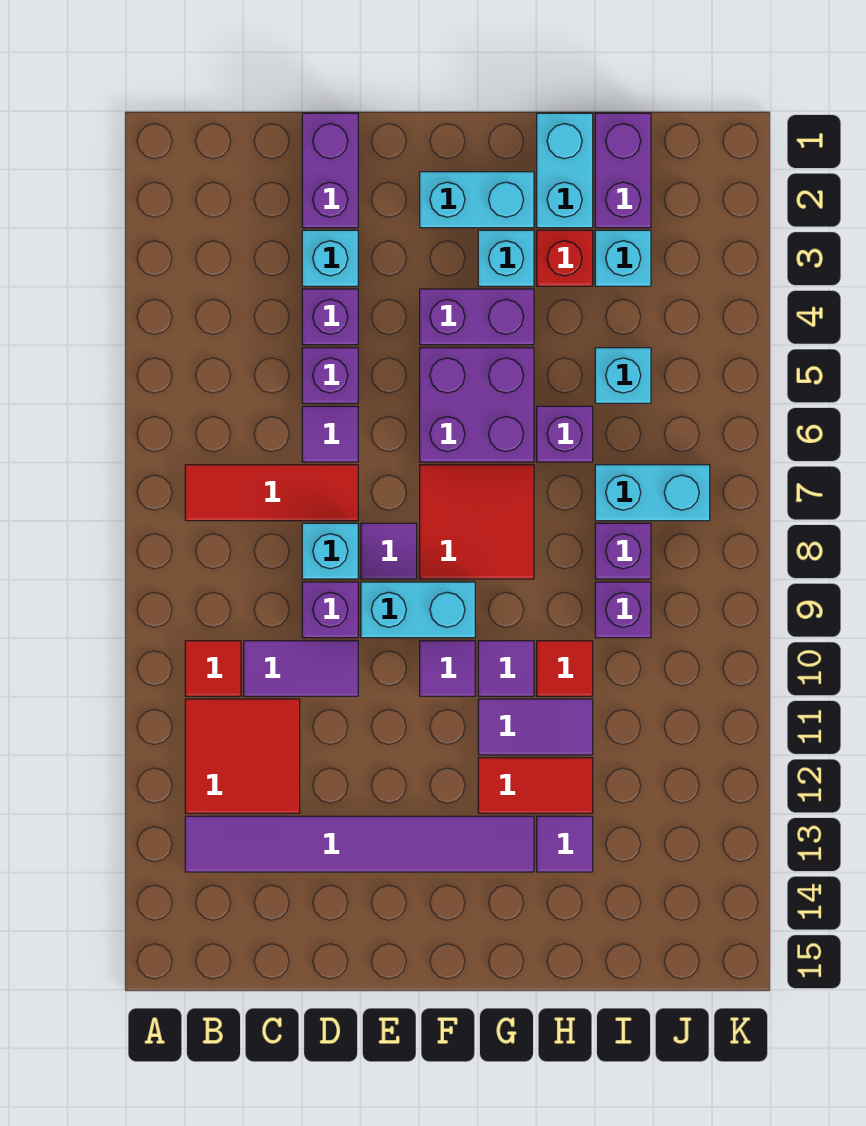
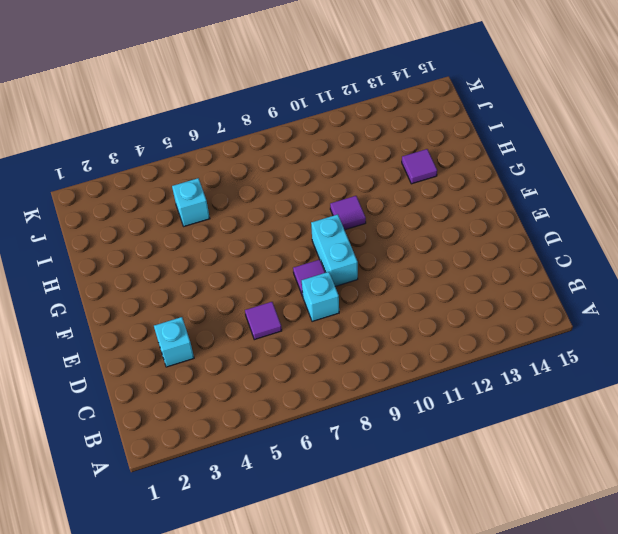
none -> red 1x3 tile [185,465,358,521]
none -> red 1x1 tile [185,641,241,696]
none -> red 2x2 tile [185,699,300,813]
none -> purple 1x6 tile [185,816,534,872]

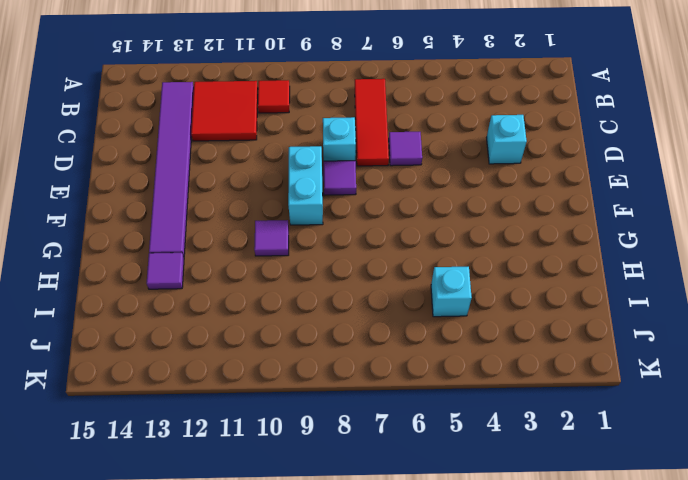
none -> purple 1x2 tile [244,641,358,696]
none -> purple 1x2 brick [302,113,358,228]
none -> purple 1x1 brick [302,289,358,345]
none -> purple 1x1 brick [302,348,358,403]

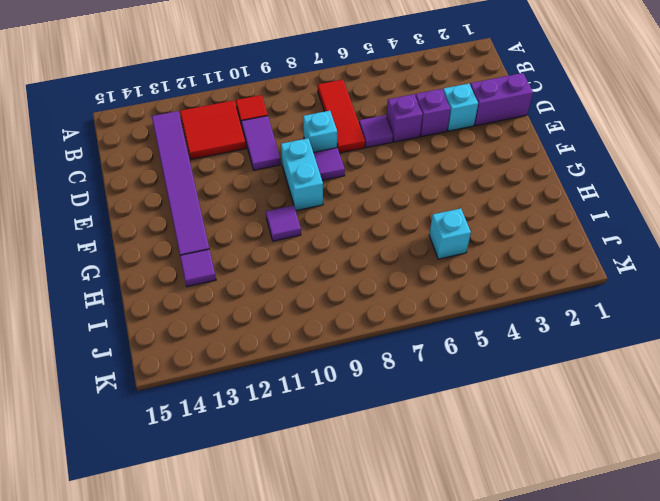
none -> purple 1x1 brick [302,582,358,638]
none -> cyan 1x2 brick [420,172,534,228]
none -> purple 1x2 brick [420,289,534,345]
none -> purple 2x2 brick [420,348,534,462]

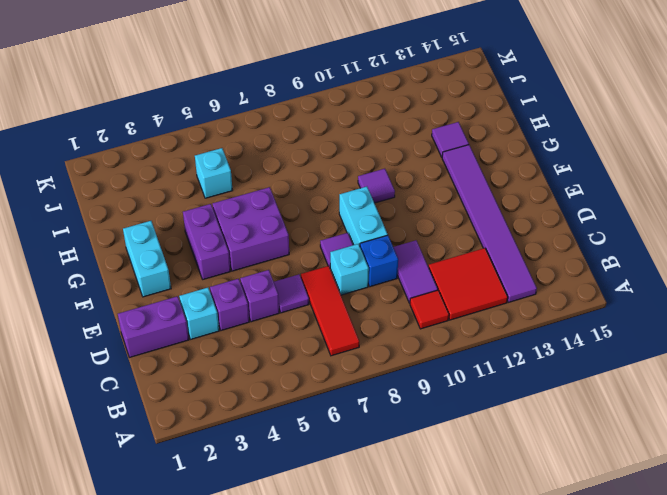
blue 1x1 brick [360,235,398,287] -> purple 1x1 brick [302,582,358,638]
none -> red 2x2 tile [420,465,534,579]
none -> purple 1x1 tile [420,641,475,696]
none -> cyan 1x1 brick [478,230,534,286]
none -> purple 1x2 tile [478,699,593,755]

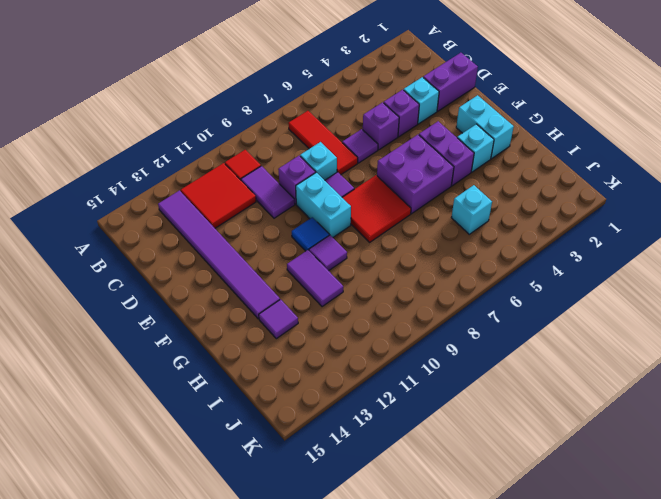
blue 1x1 tile [292,217,329,251] -> purple 1x1 tile [420,641,475,696]
none -> red 1x2 tile [478,758,593,813]
none -> cyan 1x2 brick [537,113,593,228]
none -> red 1x1 brick [537,230,593,286]
none -> purple 1x1 brick [537,406,593,462]

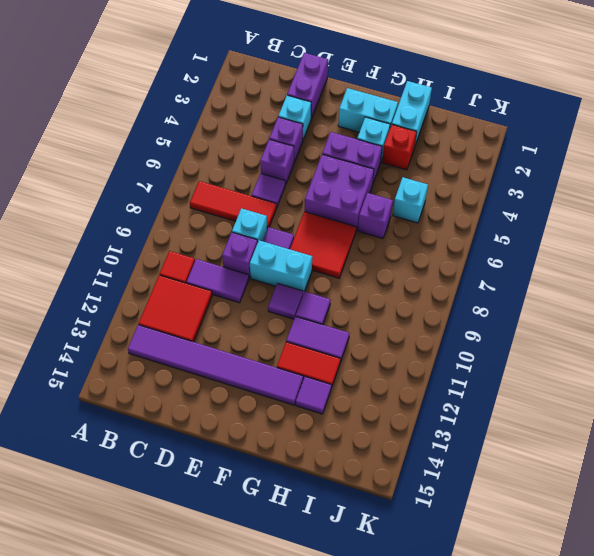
none -> red 1x1 tile [537,641,593,696]
none -> purple 1x2 brick [595,113,651,228]
none -> cyan 1x1 brick [595,230,651,286]
none -> cyan 1x2 brick [595,465,710,521]

